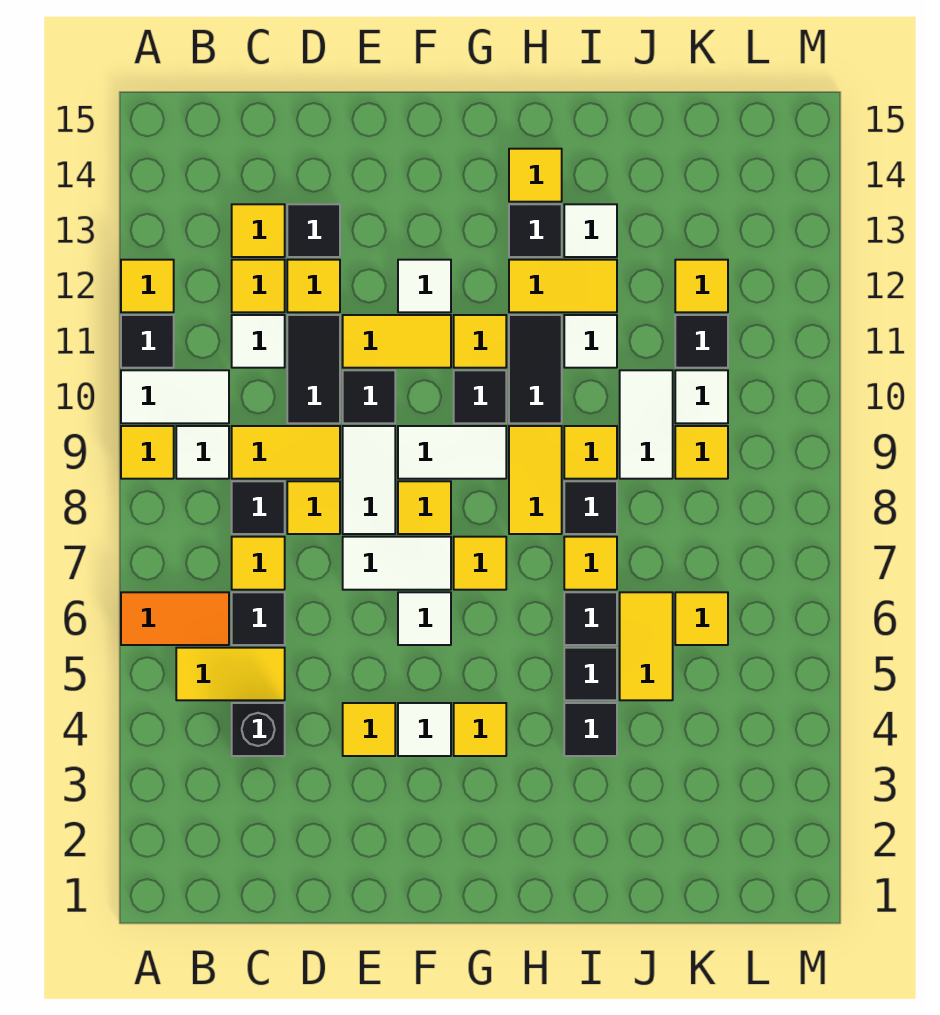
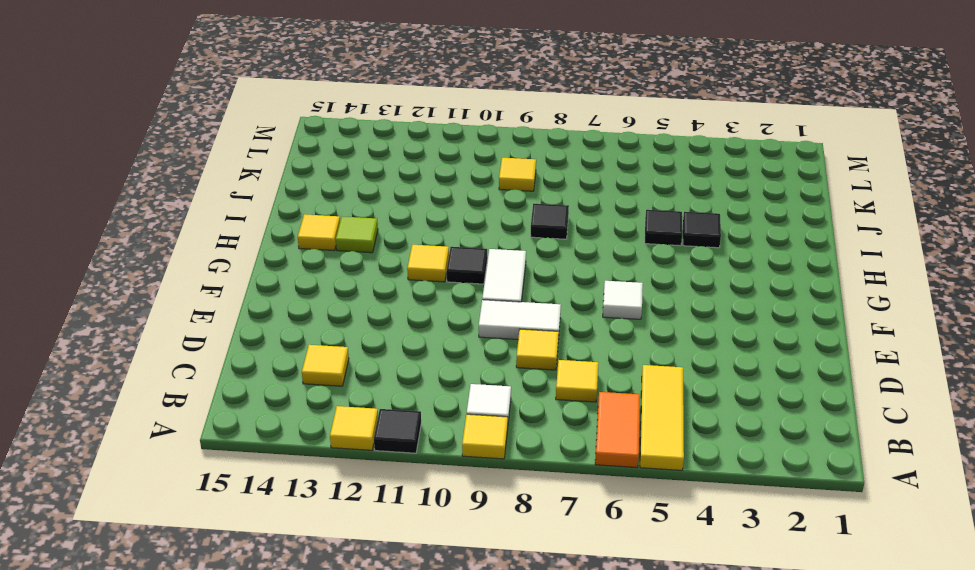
yellow 1x3 tile [640,365,684,470] -> yellow 1x2 tile [176,648,285,700]
lime 1x1 tile [336,217,378,253] -> black 1x1 tile [509,204,562,257]
none -> white 1x2 tile [121,370,229,423]
none -> black 1x1 brick [232,703,285,756]
none -> black 1x1 tile [232,592,285,645]
none -> black 1x1 tile [232,481,285,534]

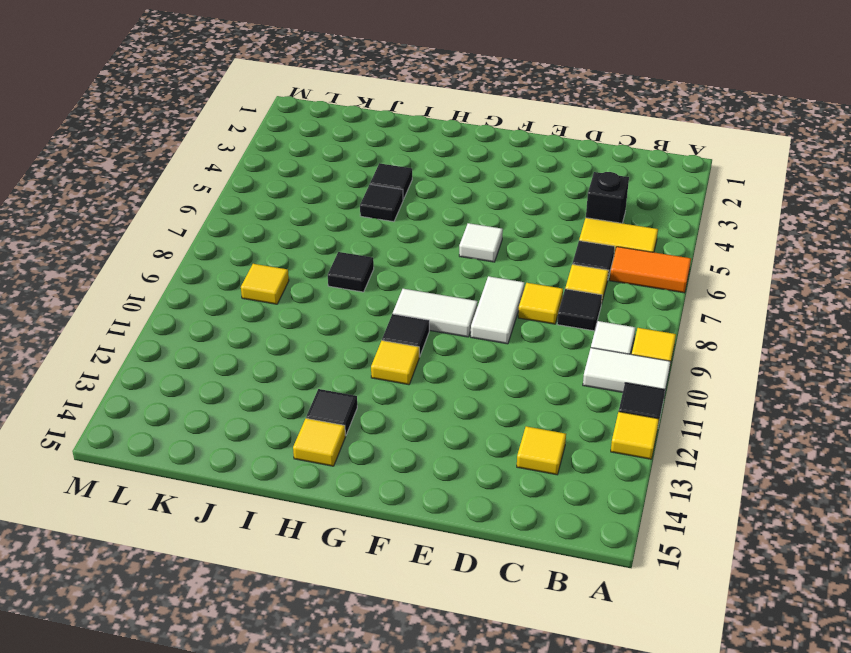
none -> yellow 1x2 tile [232,426,340,479]
none -> white 1x1 tile [232,315,285,368]
none -> yellow 1x1 tile [232,260,285,312]
none -> black 1x2 tile [287,315,340,423]

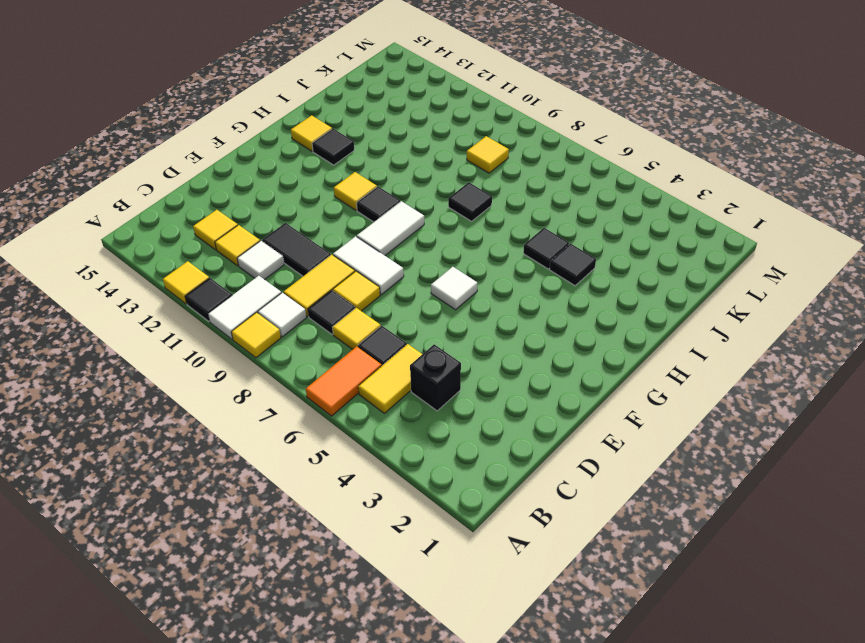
none -> yellow 1x1 tile [287,260,340,312]
none -> black 1x1 tile [287,204,340,257]
none -> yellow 1x1 tile [343,703,395,756]
none -> white 1x2 tile [343,537,451,590]

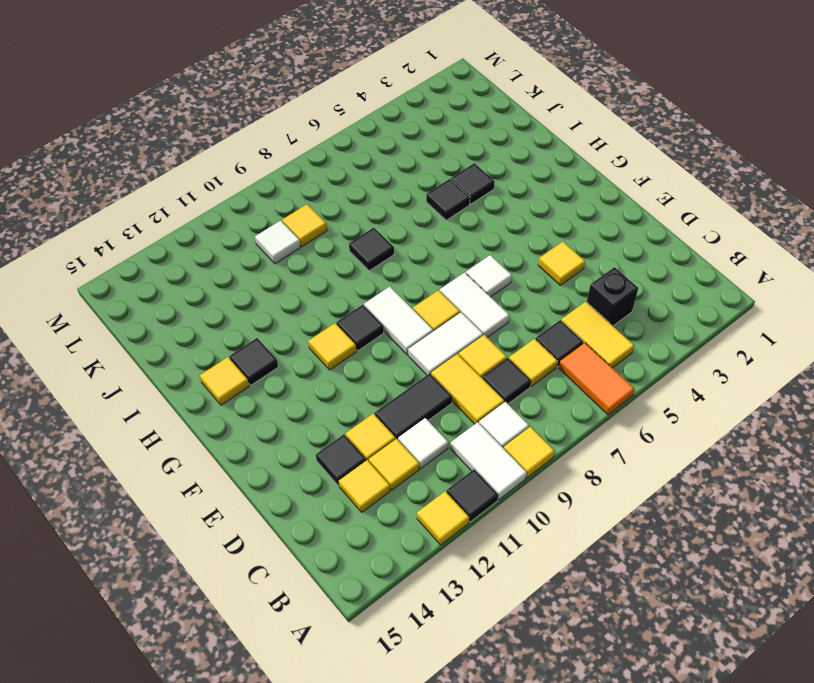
none -> black 1x1 tile [343,370,395,423]
none -> yellow 1x2 tile [343,315,451,368]
none -> white 1x1 tile [398,703,451,756]
none -> white 1x1 tile [398,260,451,312]

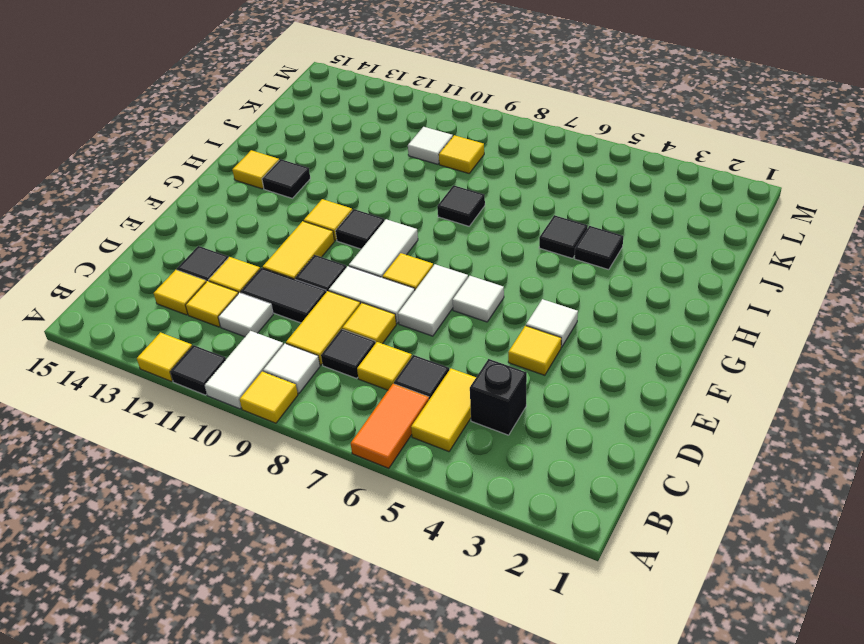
none -> white 1x1 tile [398,260,451,312]
none -> yellow 1x1 tile [454,703,506,756]
none -> yellow 1x1 tile [454,537,506,590]
none -> yellow 1x2 tile [509,426,562,534]

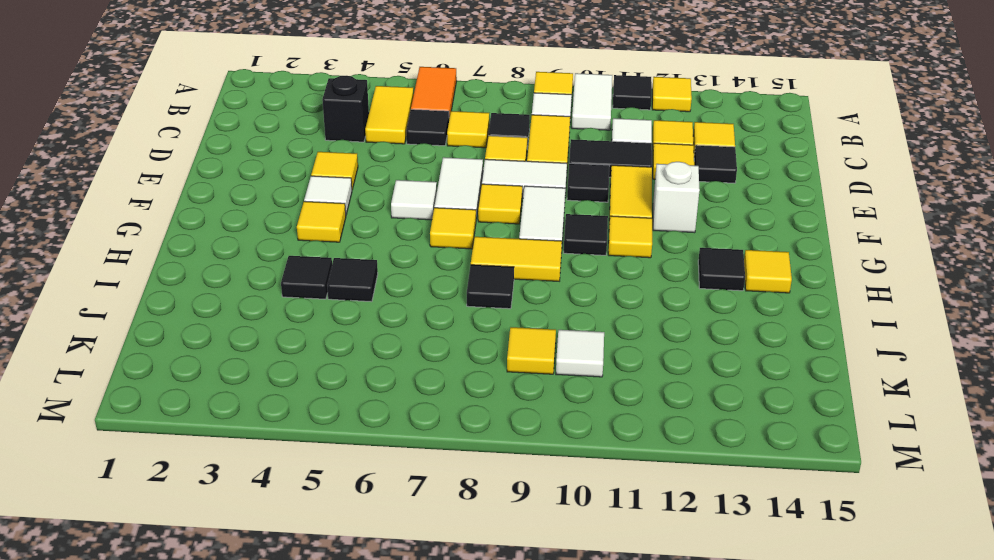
white 1x1 brick [653,162,700,233] -> white 1x1 tile [398,260,451,312]
none -> black 1x2 tile [509,315,562,423]
none -> yellow 1x2 tile [509,260,617,312]
none -> black 1x1 tile [564,592,617,645]
none -> yellow 1x1 tile [564,537,617,590]

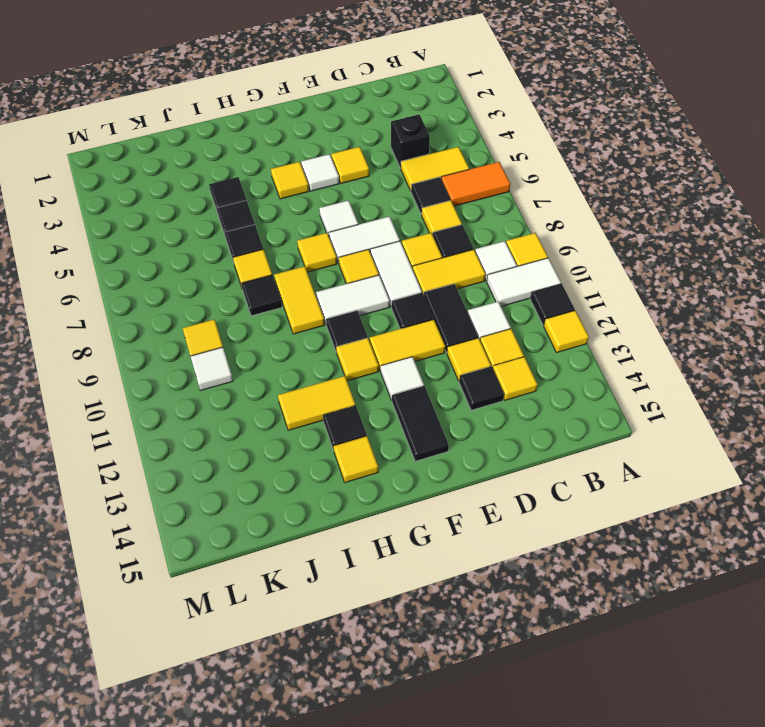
black 1x2 tile [392,386,449,461] -> black 1x2 tile moved to [509,315,562,423]
none -> yellow 1x1 tile [564,426,617,479]
none -> white 1x1 tile [564,315,617,368]
none -> white 1x1 tile [564,204,617,257]
none -> yellow 1x2 tile [620,592,673,700]

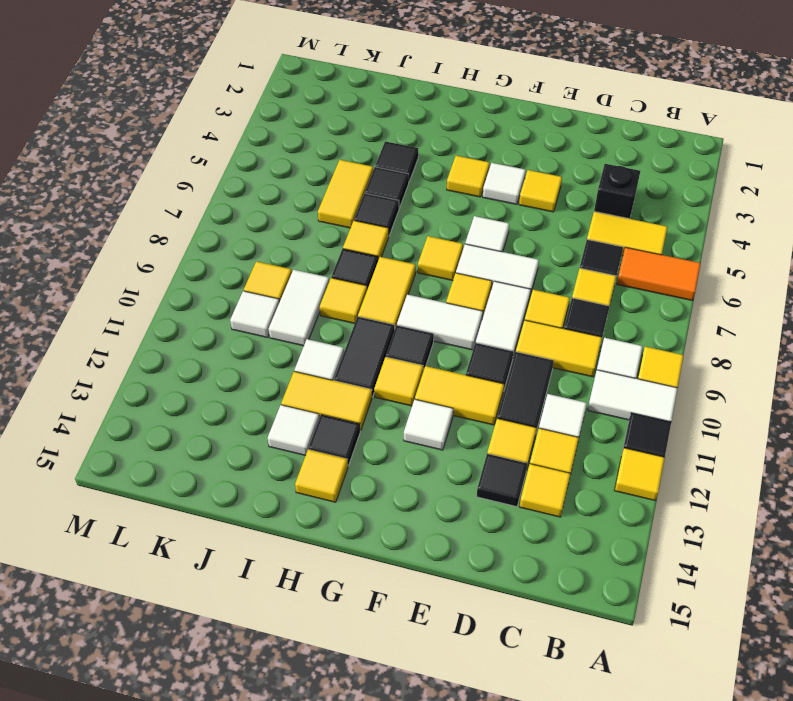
none -> yellow 1x1 tile [675,592,728,645]
none -> black 1x1 tile [675,315,728,368]
none -> yellow 1x1 tile [675,260,728,312]

